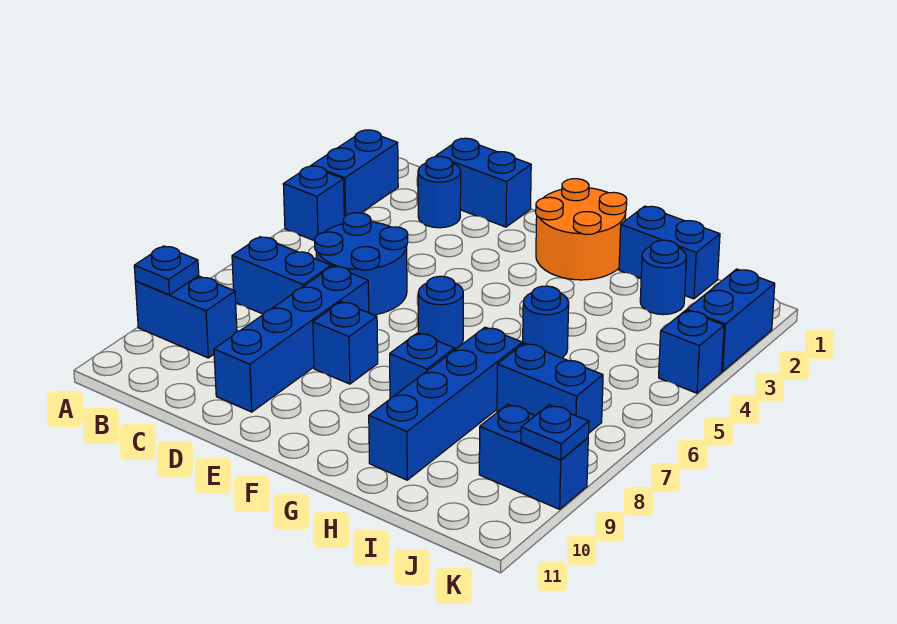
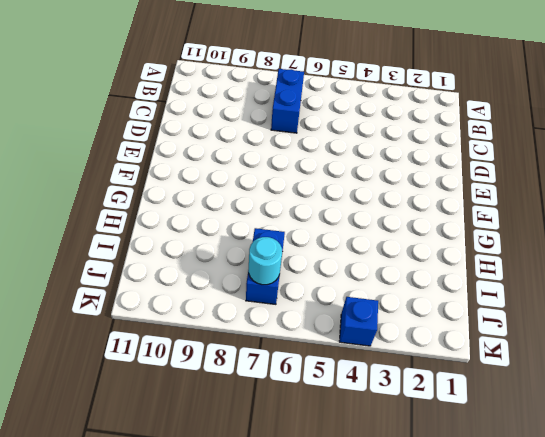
cyan 1x1 round brick [249,237,282,285] -> none
none -> blue 1x2 brick [311,130,398,217]
none -> blue 1x1 brick [283,166,344,241]
none -> blue 1x2 brick [135,276,237,358]

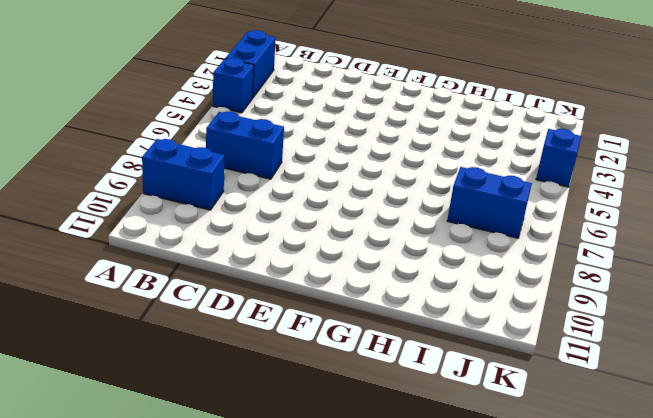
none -> blue 1x2 brick [436,138,531,227]
none -> blue 1x1 round brick [418,156,461,228]
none -> blue 2x2 round brick [315,213,408,315]

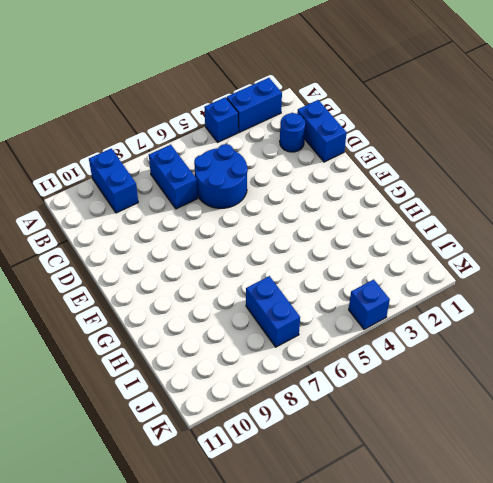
none -> blue 1x4 brick [214,266,369,412]
none -> blue 1x1 brick [313,302,378,384]
none -> orange 2x2 round brick [536,179,627,280]

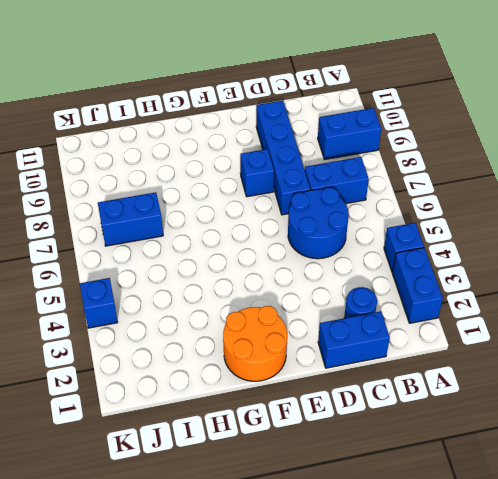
none -> blue 1x1 round brick [418,276,463,349]
none -> blue 1x1 brick [390,333,455,398]
none -> blue 1x2 brick [619,206,720,299]

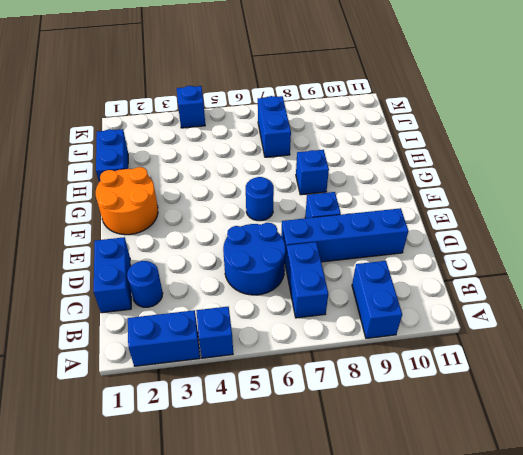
none -> blue 1x1 round brick [523,286,569,358]
none -> blue 1x4 brick [369,327,523,480]
none -> blue 1x1 round brick [640,240,687,315]

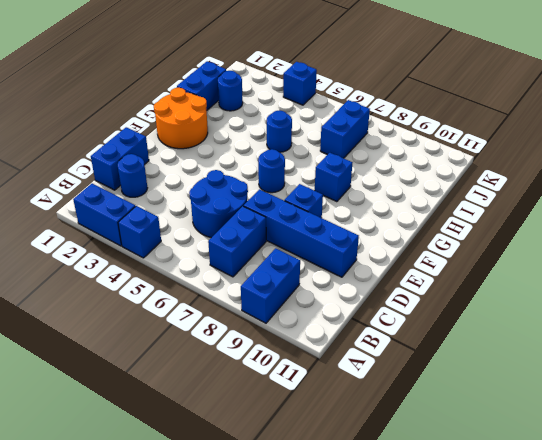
none -> blue 1x4 brick [369,327,523,480]
none -> blue 1x2 brick [479,404,588,509]
none -> blue 1x2 brick [687,269,775,371]

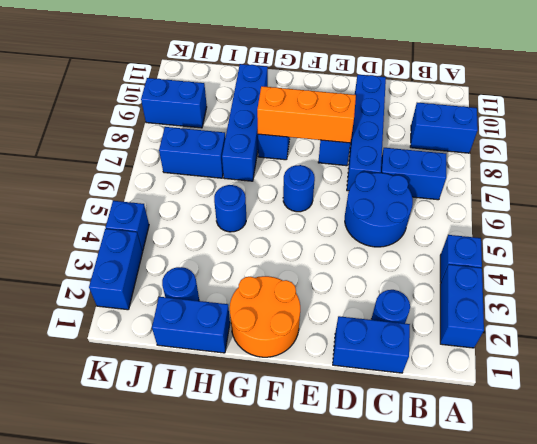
orange 1x3 brick [257,86,356,143] -> none
none -> blue 1x1 plate [134,246,199,295]
none -> blue 1x1 plate [521,405,589,460]

